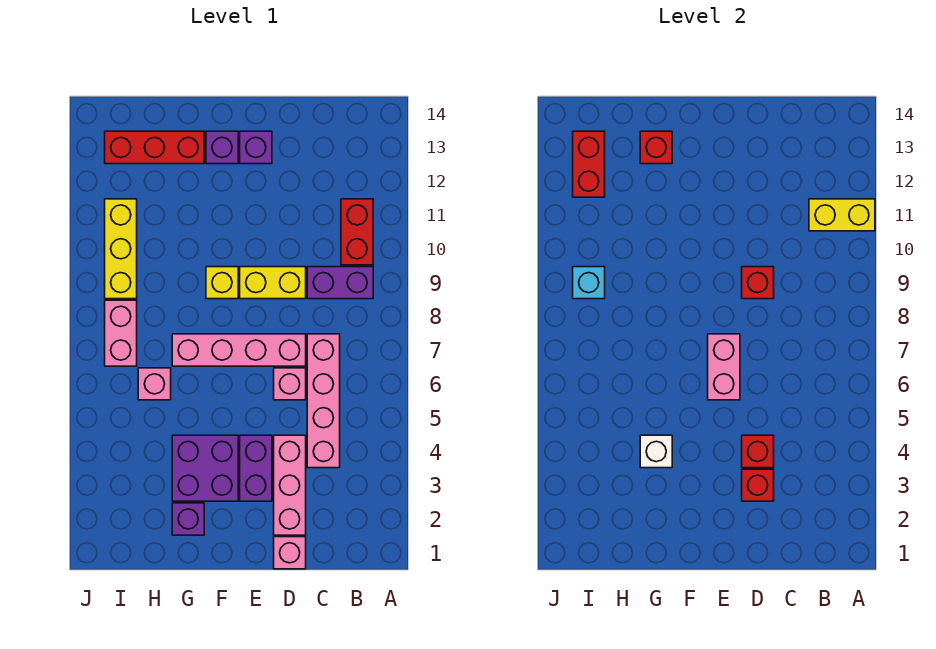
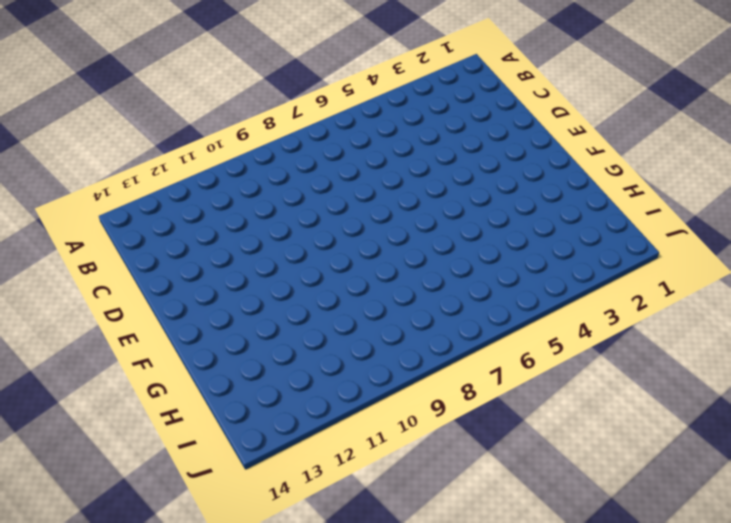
none -> purple 1x2 brick [307,267,373,299]
none -> red 1x2 brick [341,199,373,265]
none -> pink 1x4 brick [307,334,340,468]

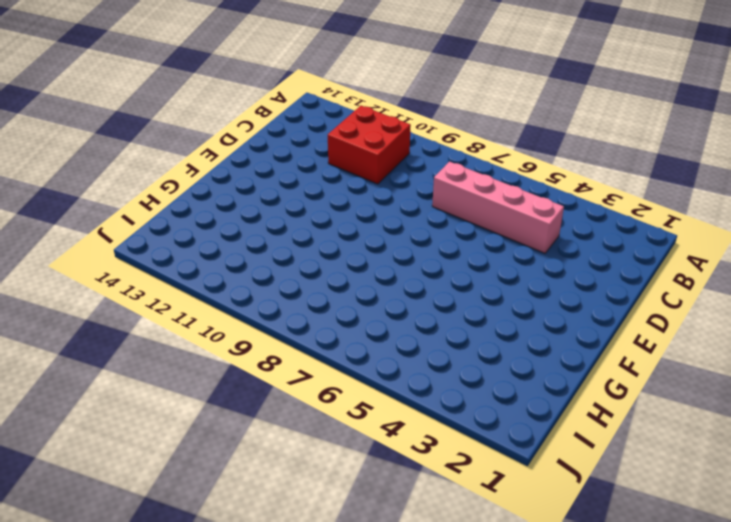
red 2x2 brick [328,106,411,184] -> red 1x2 brick [341,199,373,265]
none -> purple 1x2 brick [307,267,373,299]
none -> pink 1x1 brick [274,537,306,569]
none -> pink 1x3 brick [274,435,306,535]

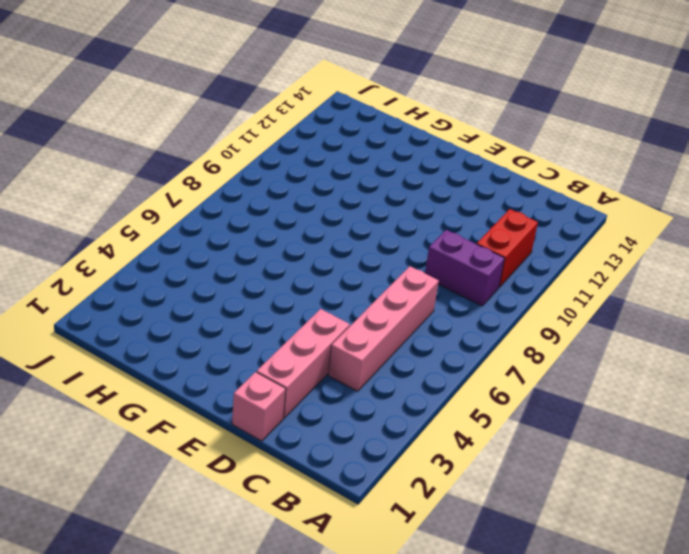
none -> pink 1x1 brick [274,368,306,400]
none -> pink 1x4 brick [172,334,306,366]
none -> yellow 1x2 brick [240,267,306,299]

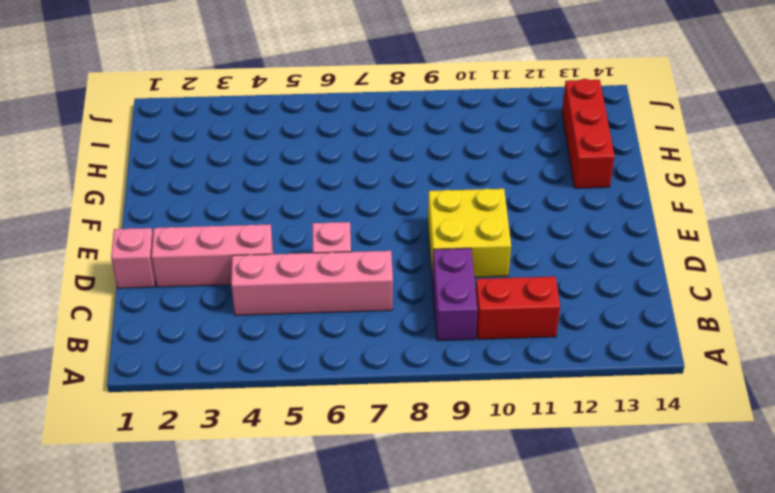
yellow 2x2 brick [428,189,511,277] -> yellow 1x2 brick [240,267,306,299]
none -> pink 1x4 brick [172,334,306,366]
none -> purple 1x2 brick [240,435,272,501]
none -> purple 1x1 brick [240,131,272,164]

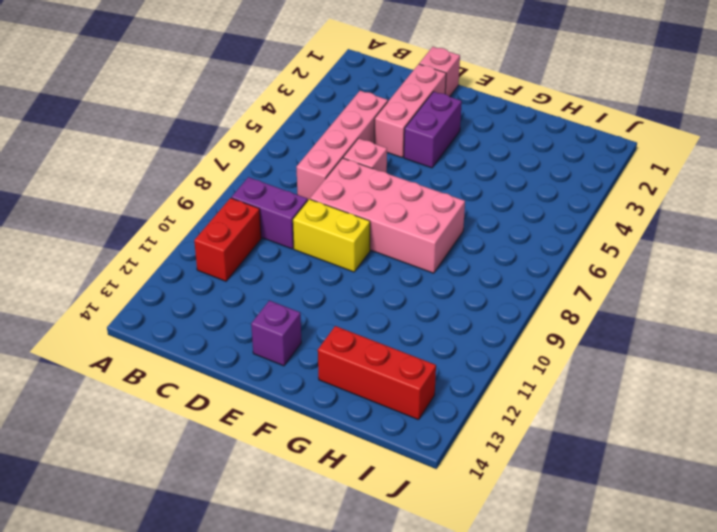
pink 2x4 brick [310,158,465,273] -> pink 1x4 brick [172,334,306,366]
none -> purple 2x2 brick [172,435,238,501]
none -> yellow 1x1 brick [206,267,238,299]
none -> purple 1x1 brick [206,131,238,164]

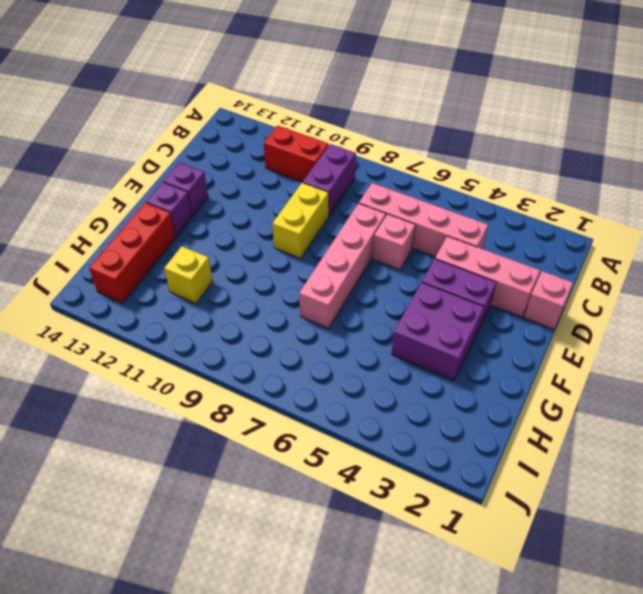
yellow 1x1 brick [164,246,213,303] -> yellow 1x1 brick moved to [206,267,238,299]
none -> purple 1x1 brick [172,503,204,535]
none -> pink 1x1 brick [138,368,171,400]
none -> pink 1x2 brick [105,300,137,366]

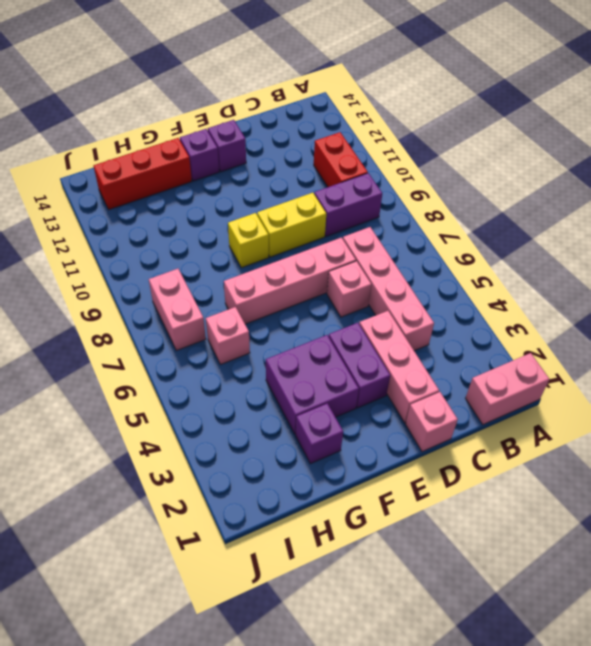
pink 1x2 brick [465,353,549,424] -> pink 1x2 brick turned to [708,334,740,400]
none -> yellow 1x3 brick [105,199,137,299]
none -> yellow 1x2 brick [809,199,875,231]
none -> red 1x1 brick [742,469,774,501]

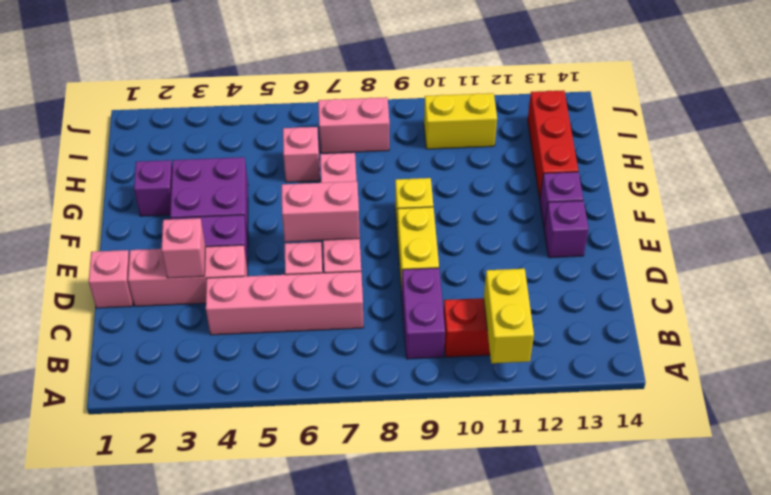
pink 1x1 brick [161,218,205,278] -> red 1x1 brick [742,469,774,501]
yellow 1x2 brick [424,93,497,149] -> yellow 1x3 brick [105,199,137,299]
none -> red 1x1 brick [742,435,774,468]
none -> red 1x1 brick [742,267,774,299]
none -> white 1x1 brick [640,435,672,468]

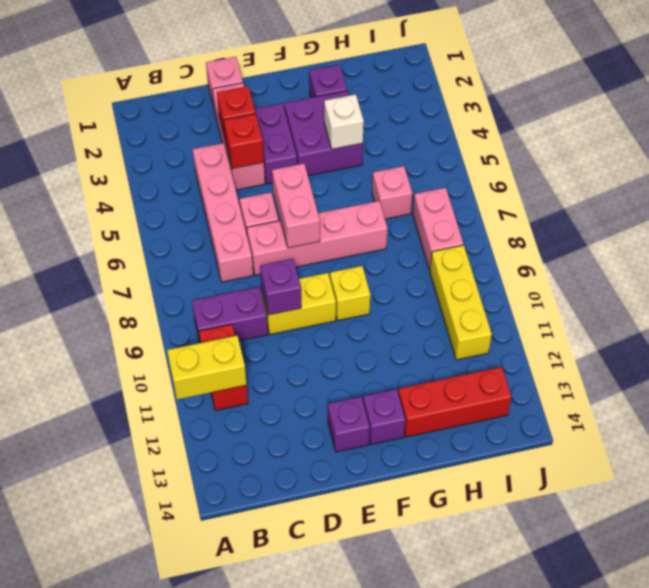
purple 1x1 brick [260,259,301,315] -> red 1x1 brick [742,267,774,299]
none -> red 1x1 brick [640,131,672,164]
none -> cyan 1x1 brick [573,267,605,299]
none -> red 1x2 brick [573,131,605,197]

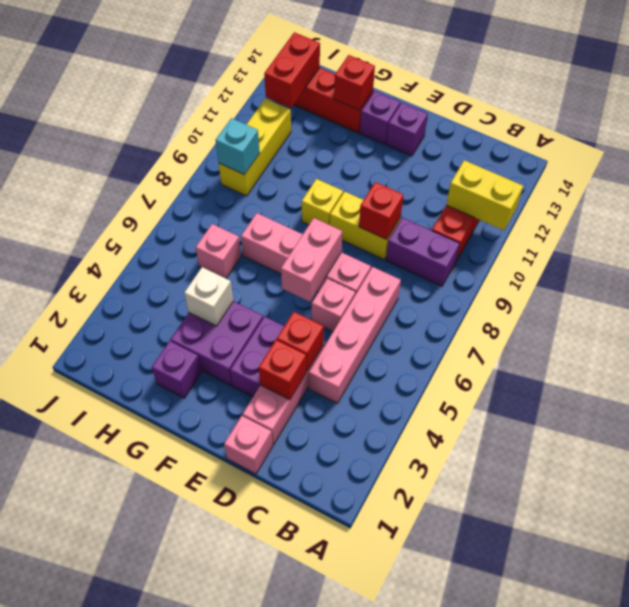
none -> pink 1x2 brick [105,300,137,366]

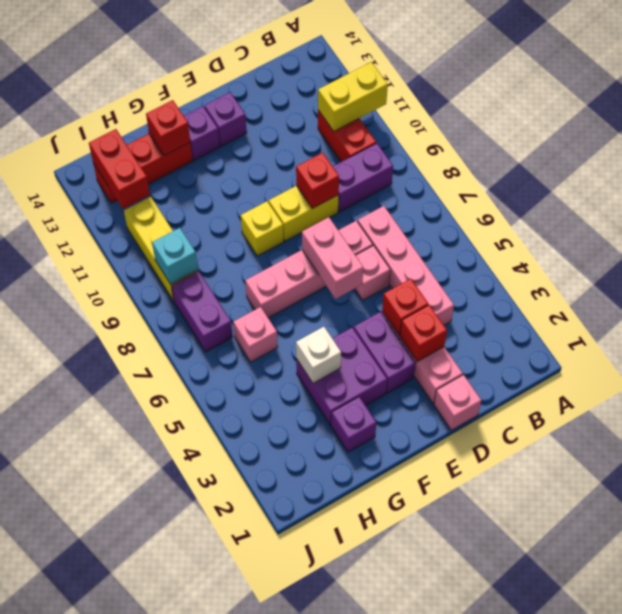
purple 1x2 brick [171,271,233,352] -> pink 1x2 brick [105,300,137,366]

